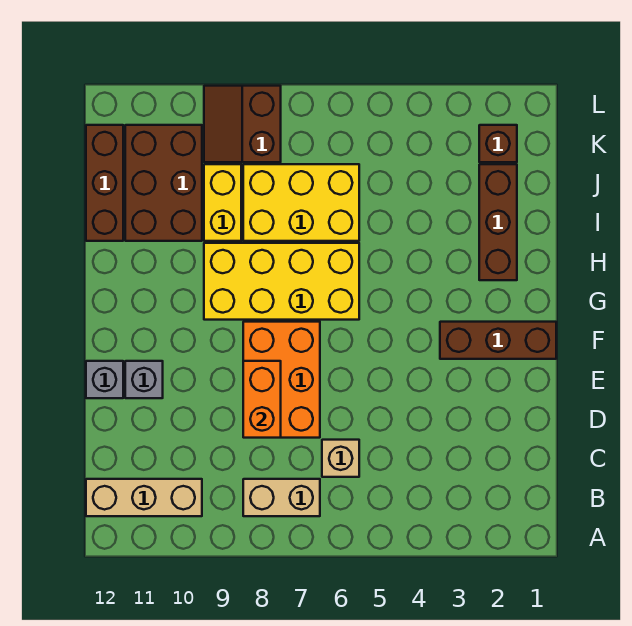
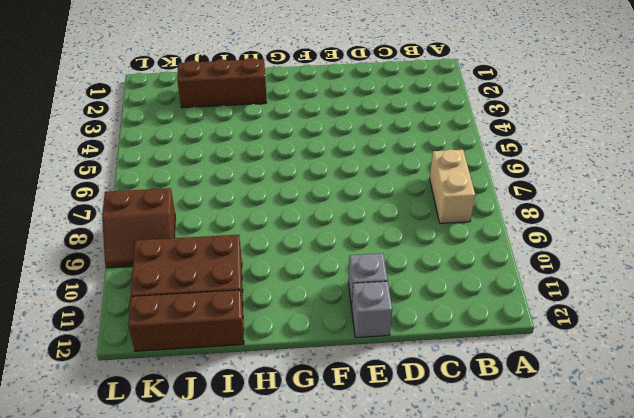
none -> tan 1x3 brick [86,479,202,516]
none -> tan 1x1 brick [322,440,359,477]
none -> orange 2x3 brick [243,322,320,438]

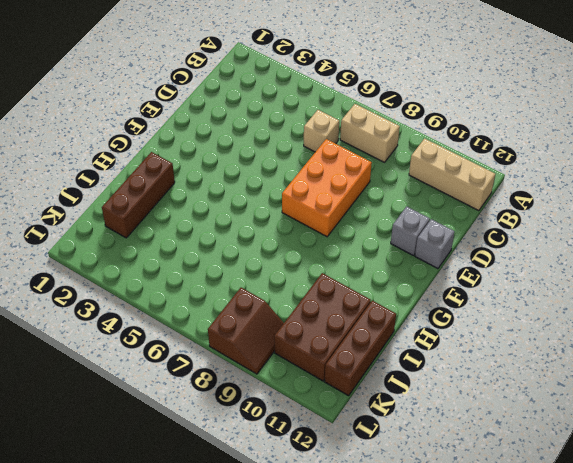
none -> brown 1x3 brick [440,322,556,359]
none -> yellow 2x4 brick [204,243,359,320]
none -> yellow 2x3 brick [243,164,359,241]

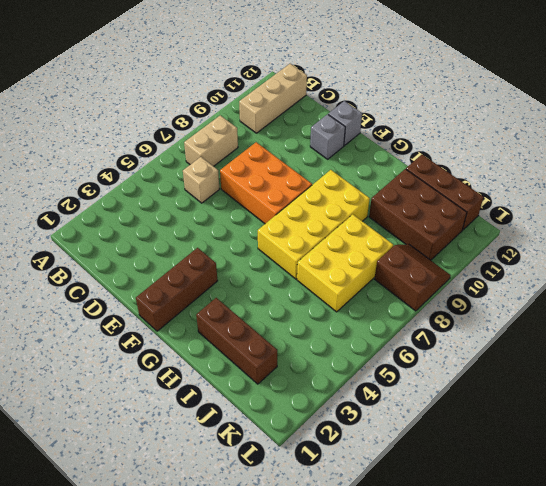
none -> yellow 1x2 brick [204,164,241,241]
none -> brown 1x1 brick [479,125,517,162]
none -> orange 1x2 brick [243,361,281,438]

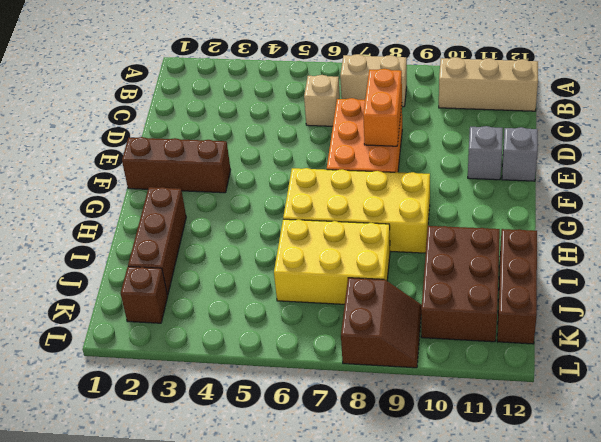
none -> yellow 1x2 brick [204,164,241,241]

